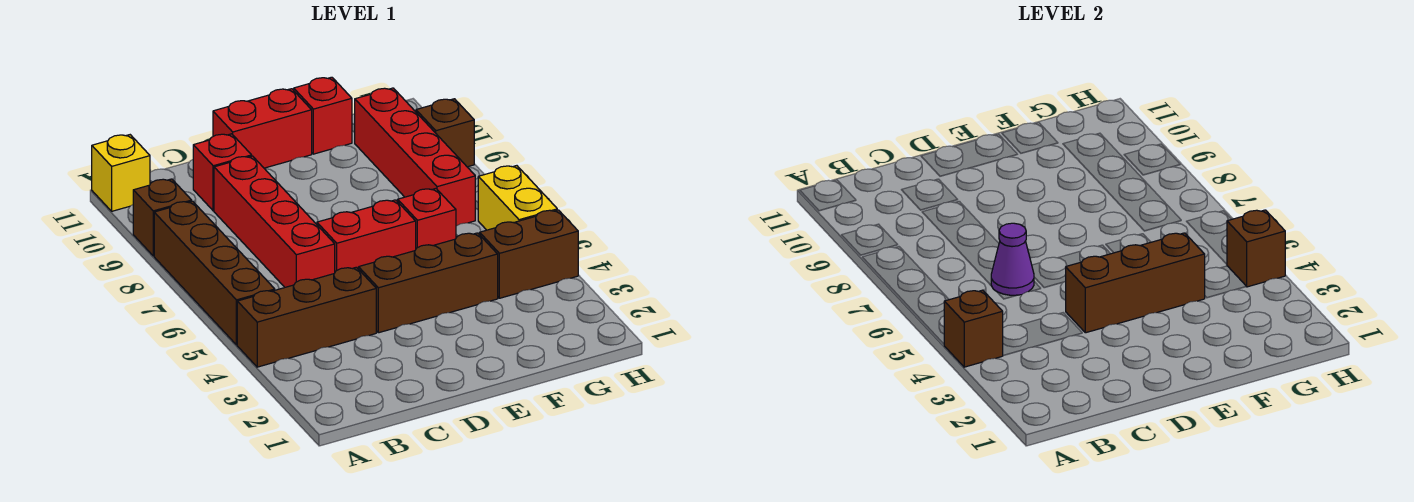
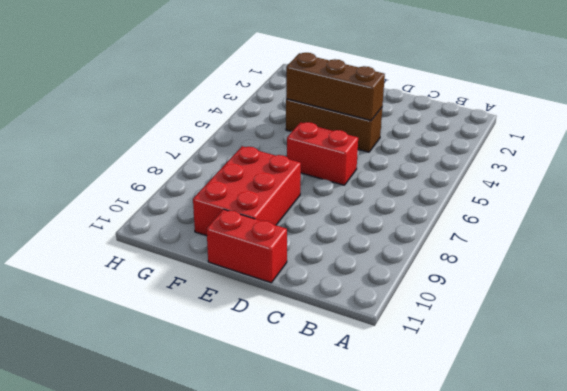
red 2x3 brick [193,146,301,236] -> none
none -> brown 1x3 brick [237,267,376,367]
none -> brown 1x4 brick [154,201,275,345]
none -> brown 1x1 brick [133,179,192,256]

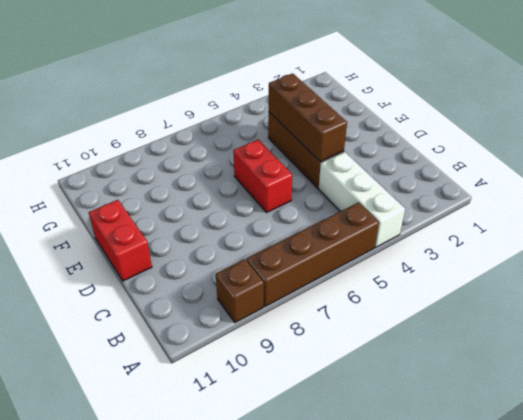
white 1x3 brick [319,152,405,247] -> brown 1x3 brick [237,267,376,367]
none -> yellow 1x1 brick [92,135,150,211]
none -> red 1x4 brick [214,156,335,287]
none -> red 1x1 brick [193,134,252,211]

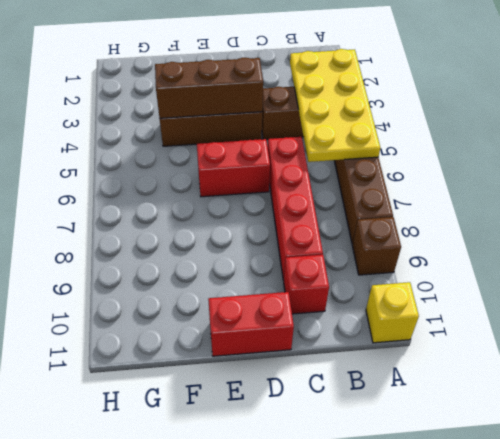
yellow 2x4 plate [290,49,380,162] -> brown 1x1 brick [944,290,1003,367]
none -> red 1x1 brick [398,189,456,248]
none -> red 1x1 brick [294,77,352,154]
none -> brown 1x2 brick [480,210,578,298]

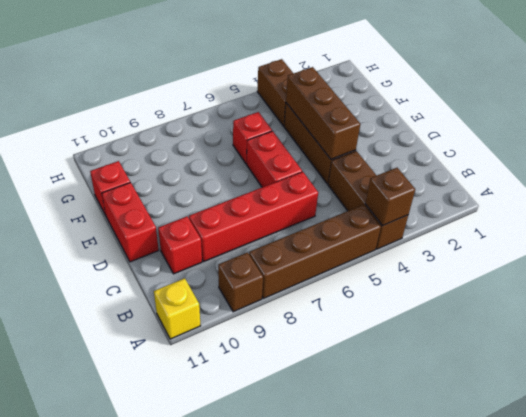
none -> red 1x4 brick [355,88,475,226]
none -> yellow 1x2 brick [478,166,557,230]
none -> brown 1x1 brick [416,99,474,167]

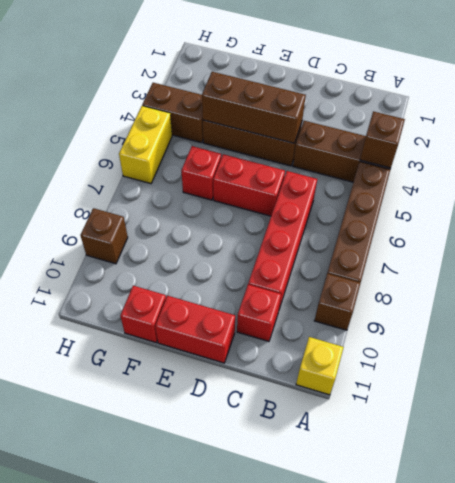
none -> red 1x4 brick [355,88,475,226]
none -> purple 1x1 cone [991,223,1034,295]
none -> brown 1x1 brick [1227,210,1285,287]

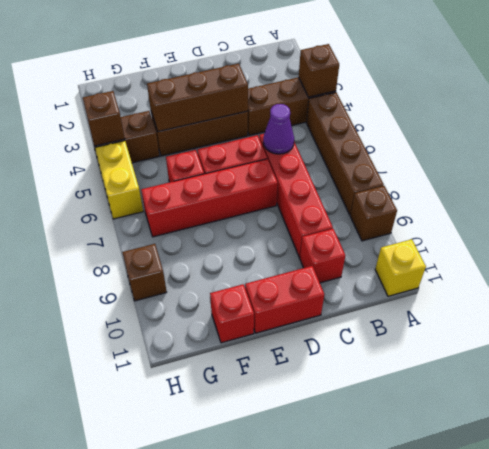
red 1x4 brick [141,159,278,237] -> red 1x4 brick turned to [355,88,475,226]

